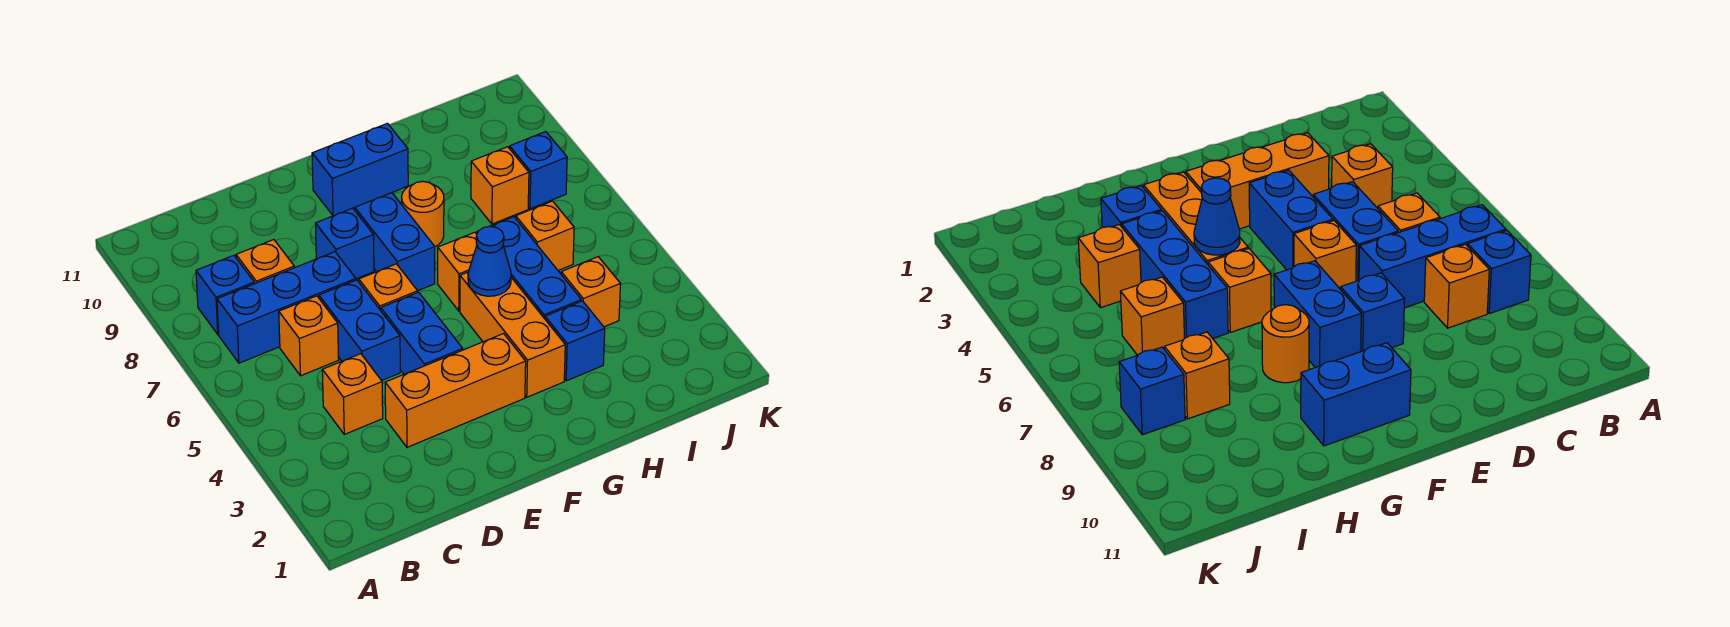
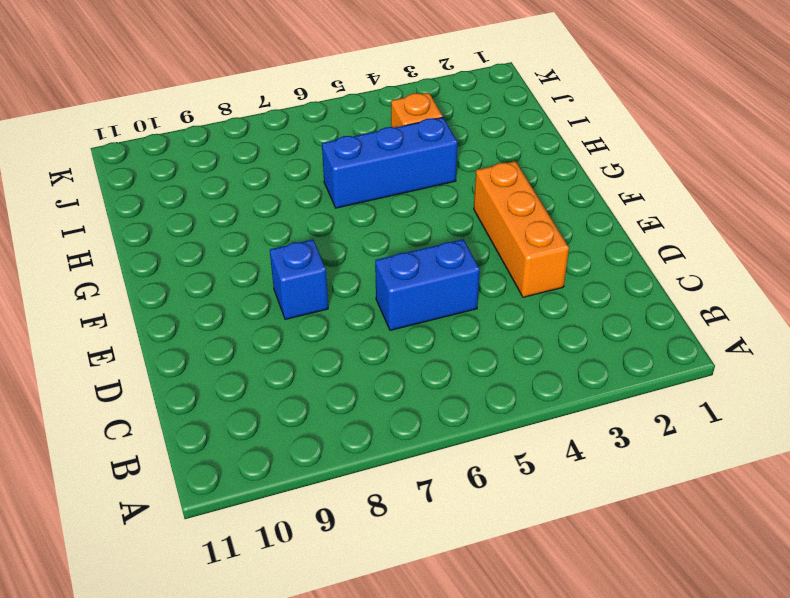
none -> blue 1x3 brick [217,252,356,363]
none -> blue 1x1 brick [196,255,254,334]
none -> orange 1x1 brick [322,354,383,434]

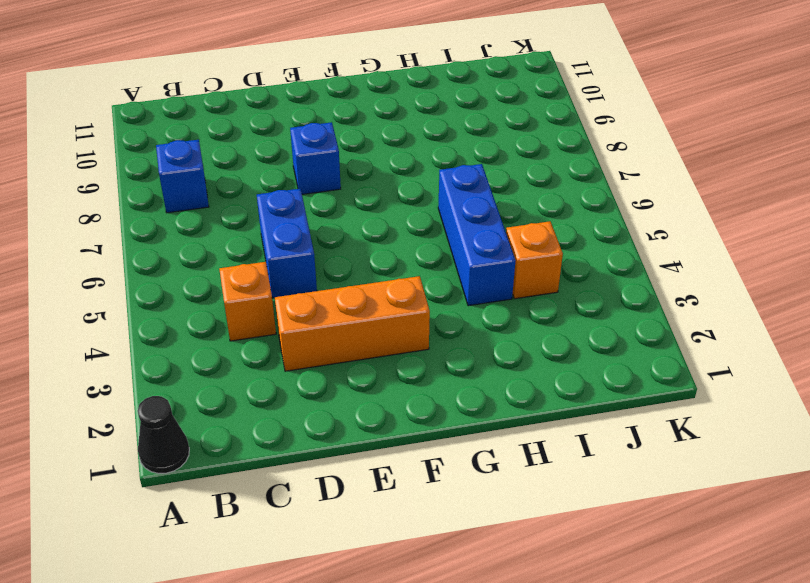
black 1x1 cone [138,396,189,474] -> none
none -> blue 1x3 brick [217,252,356,363]
none -> orange 1x1 brick [279,296,339,376]
none -> orange 1x1 brick [236,240,294,284]

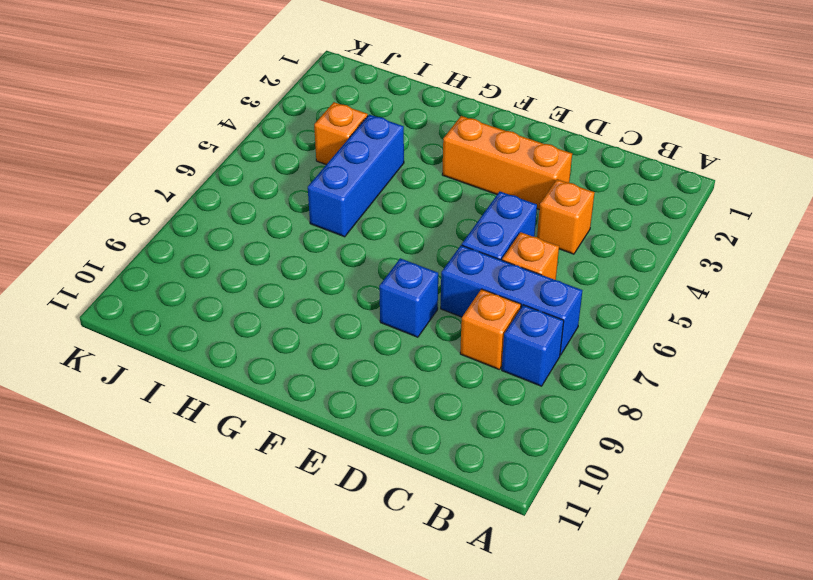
none -> blue 1x2 brick [381,292,463,374]
none -> orange 1x1 brick [359,264,418,310]
none -> blue 1x2 brick [355,193,435,291]

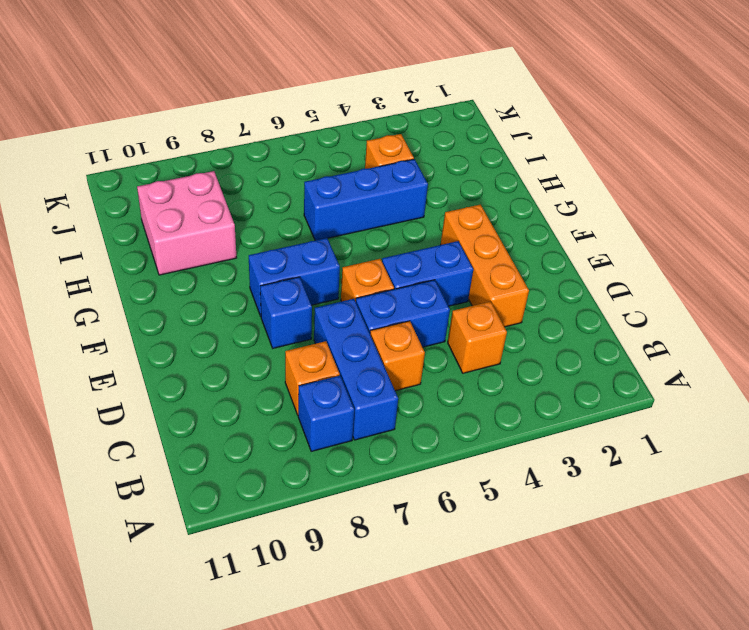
pink 2x2 brick [137,171,237,275] -> none
none -> blue 1x2 brick [312,123,408,216]
none -> orange 1x3 brick [460,272,565,397]
none -> orange 1x1 brick [438,232,477,311]

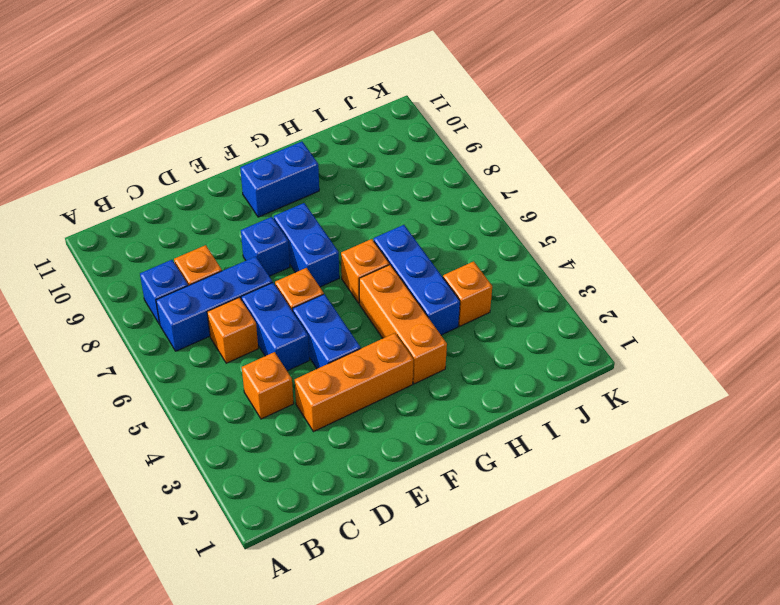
none -> orange 1x1 round brick [402,181,444,247]
none -> blue 1x1 brick [545,301,605,381]
none -> orange 1x1 brick [516,201,574,270]

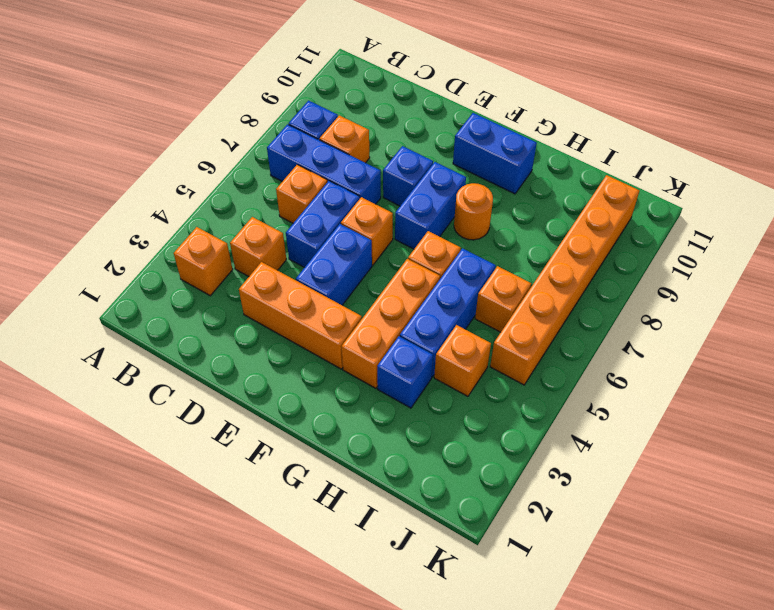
orange 1x1 brick [174,227,233,296] -> orange 1x1 brick moved to [471,147,529,224]
orange 1x6 brick [490,175,639,385] -> blue 1x1 brick [510,132,567,209]
none -> blue 1x1 cone [468,226,511,296]

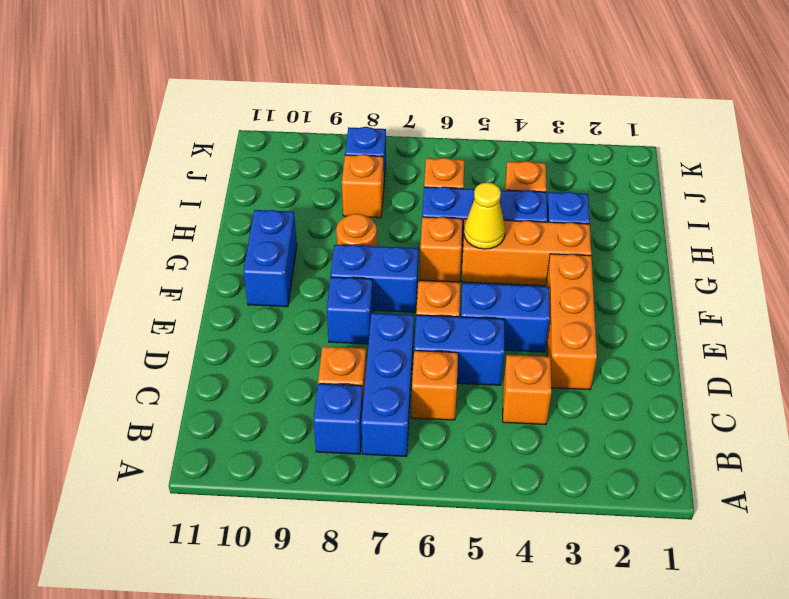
yellow 1x1 cone [464,182,505,249] -> blue 1x1 cone [468,226,511,296]

